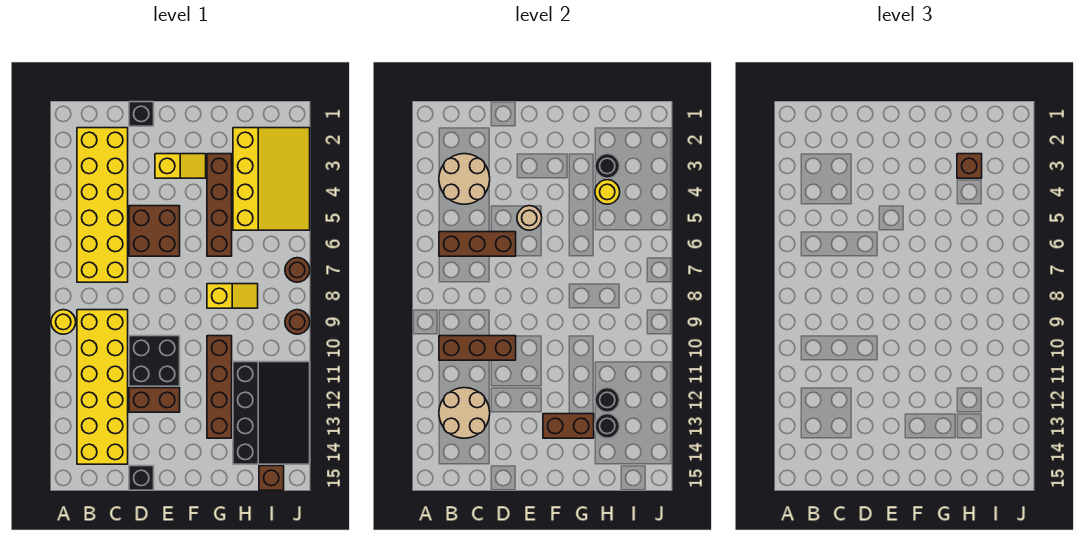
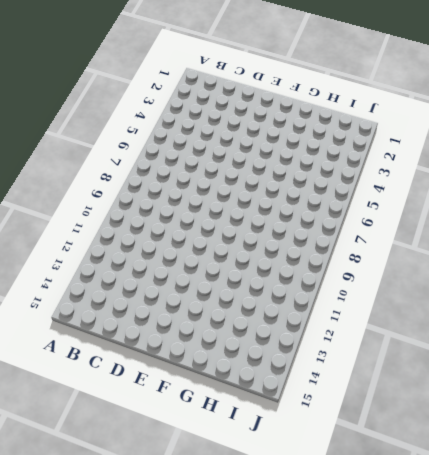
none -> yellow 1x1 round brick [51,310,76,334]
none -> yellow 2x6 brick [77,128,128,282]
none -> yellow 2x6 brick [77,310,128,464]

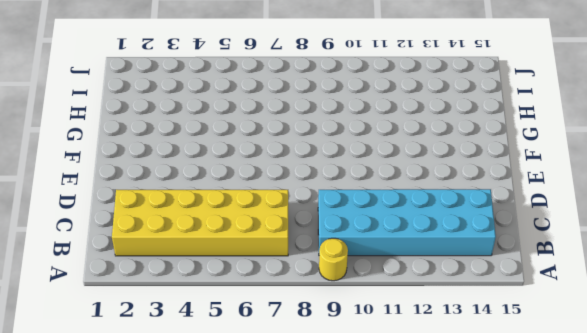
cyan 2x6 brick [318,189,496,256] -> yellow 2x6 brick [77,310,128,464]
none -> black 1x1 brick [129,102,154,126]
none -> brown 2x2 brick [129,206,180,256]
none -> black 2x2 brick [129,336,180,386]

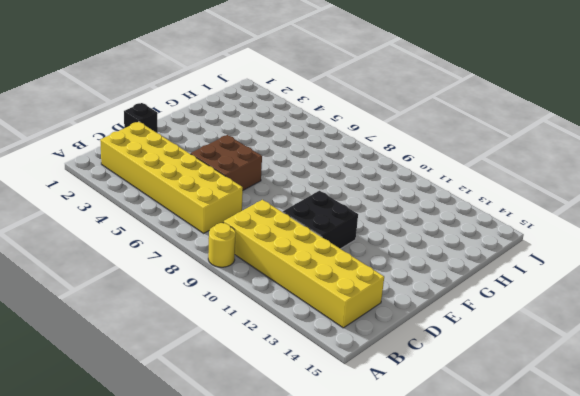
none -> brown 1x2 brick [129,388,180,412]
none -> black 1x1 brick [129,466,154,490]
none -> yellow 1x2 slope [155,154,206,178]

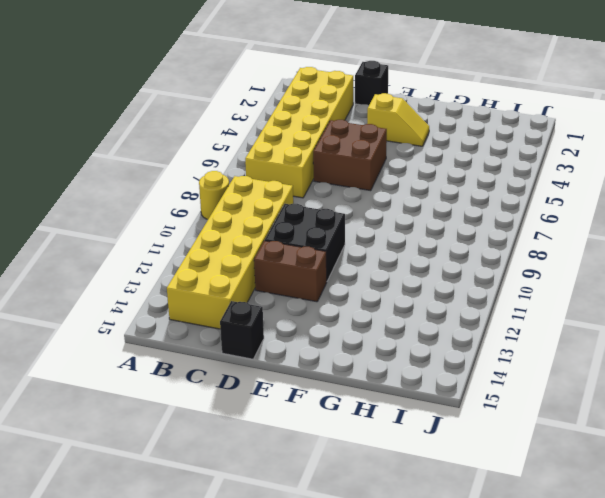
none -> brown 1x4 brick [207,154,232,256]
none -> yellow 1x2 slope [207,284,258,308]
none -> brown 1x4 brick [207,336,232,438]

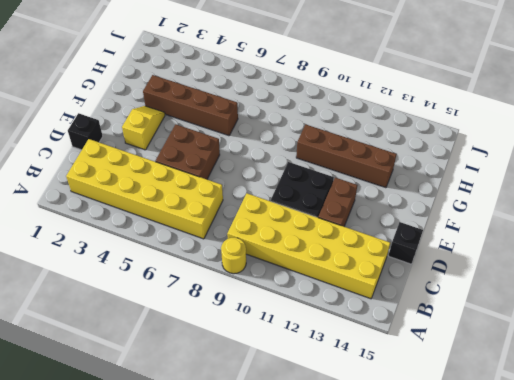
none -> yellow 1x2 slope [207,284,258,308]
none -> yellow 3x4 slope [233,128,310,230]
none -> black 3x4 slope [233,362,310,464]

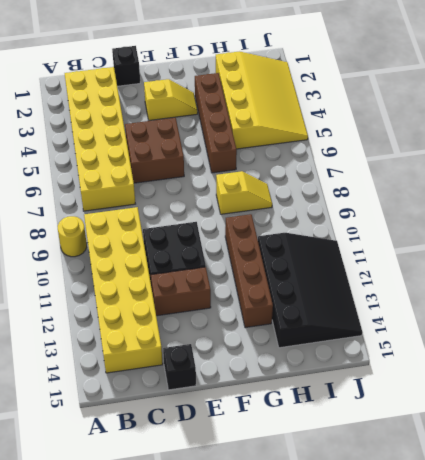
none -> brown 1x1 brick [259,466,284,490]
none -> brown 1x1 round brick [285,258,310,282]
none -> brown 1x1 round brick [285,310,310,334]

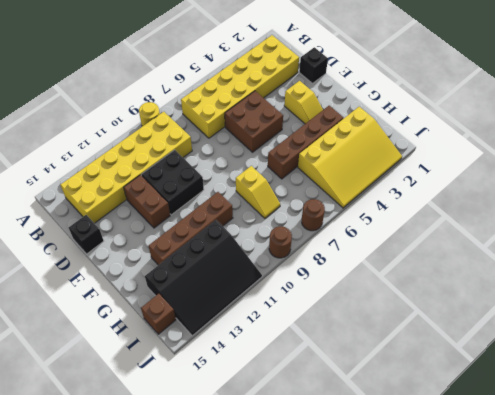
none -> tan 2x2 round brick [439,154,490,204]
none -> brown 1x3 brick [439,232,516,256]
none -> brown 1x3 brick [439,336,516,360]

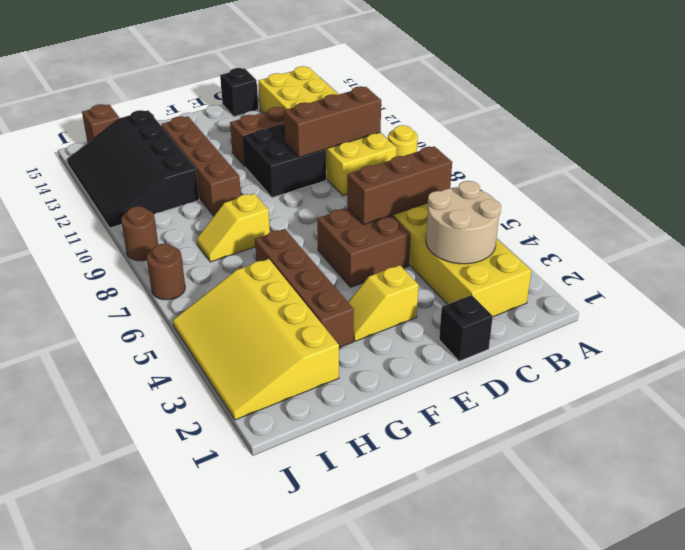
none -> tan 2x2 round brick [439,388,490,438]
none -> tan 1x1 round brick [517,206,542,230]
none -> brown 1x2 brick [543,414,594,438]

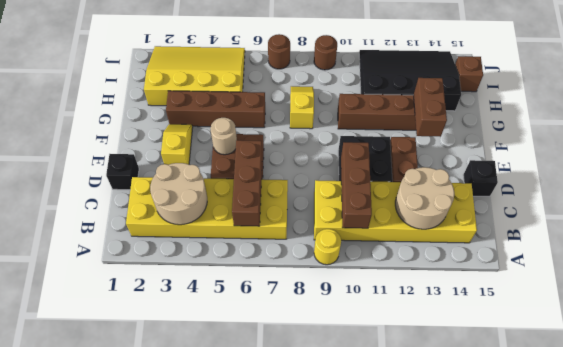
none -> black 1x1 round brick [595,154,620,178]
none -> yellow 1x1 round brick [595,180,620,204]
none -> black 1x1 round brick [595,388,620,412]

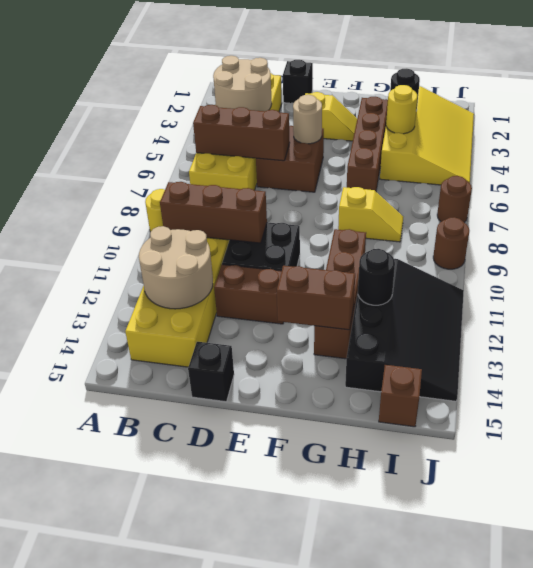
none -> black 1x1 round brick [595,414,620,438]
none -> brown 1x1 brick [957,154,982,178]

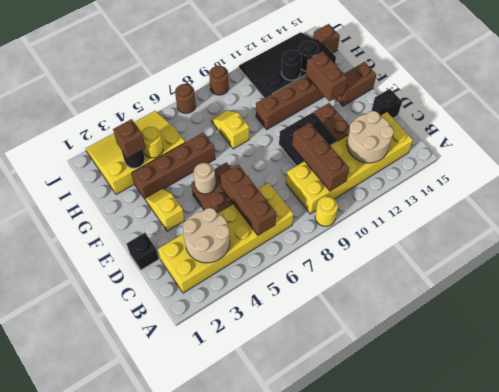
brown 1x2 brick [336,62,376,106] -> none

